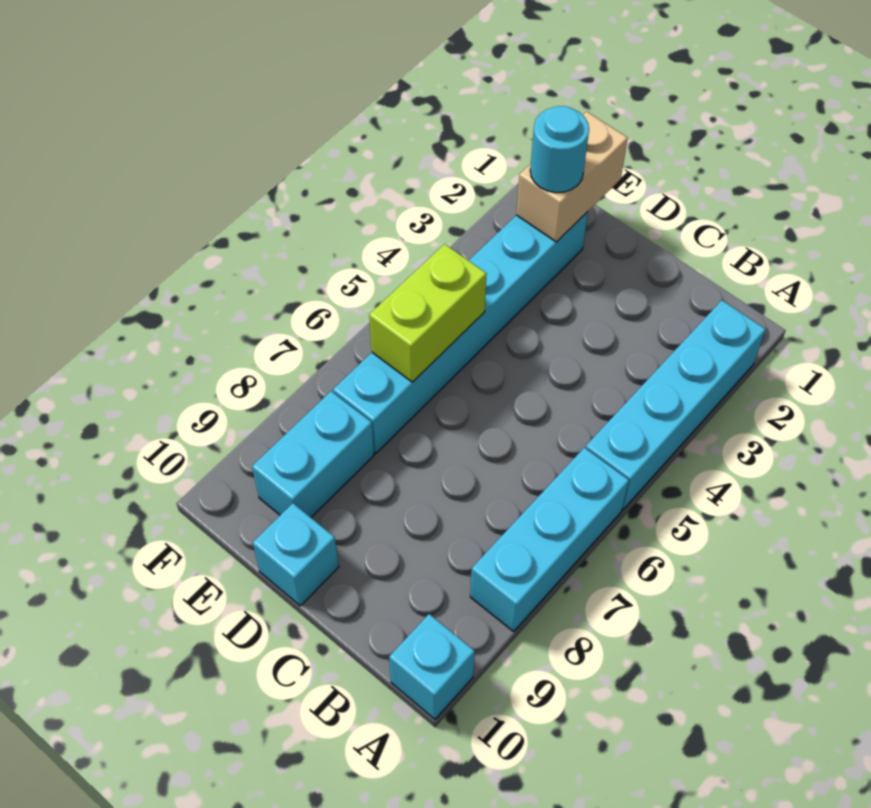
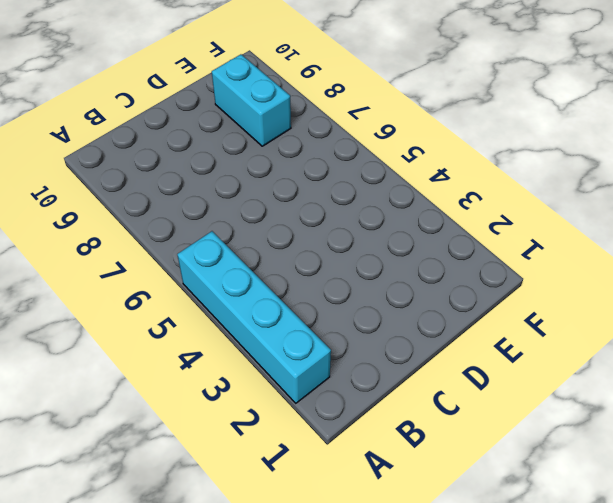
none -> cyan 1x3 brick [470,448,629,631]
none -> cyan 1x1 brick [389,614,475,719]

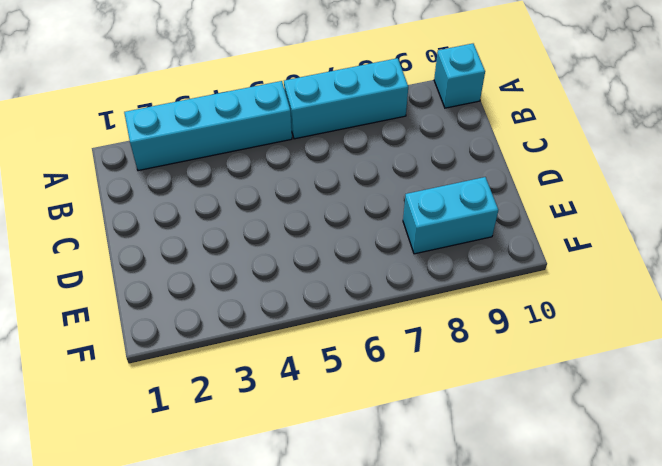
none -> cyan 1x1 brick [253,503,339,606]
none -> cyan 1x6 brick [333,212,588,453]

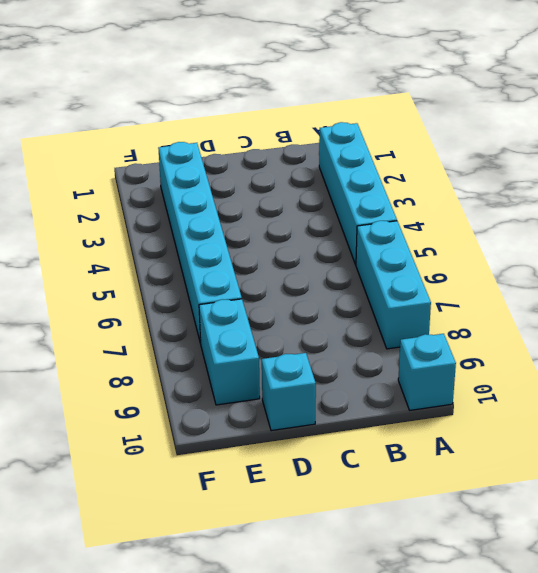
none -> tan 1x2 brick [516,112,628,242]
none -> lime 1x2 brick [369,244,487,382]

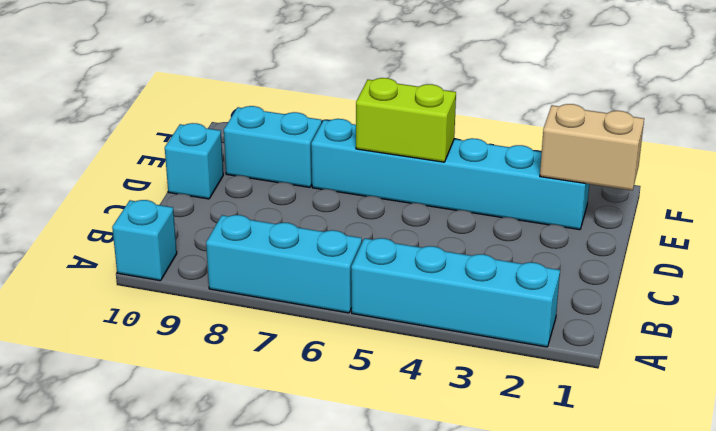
none -> cyan 1x1 round brick [530,106,589,193]

